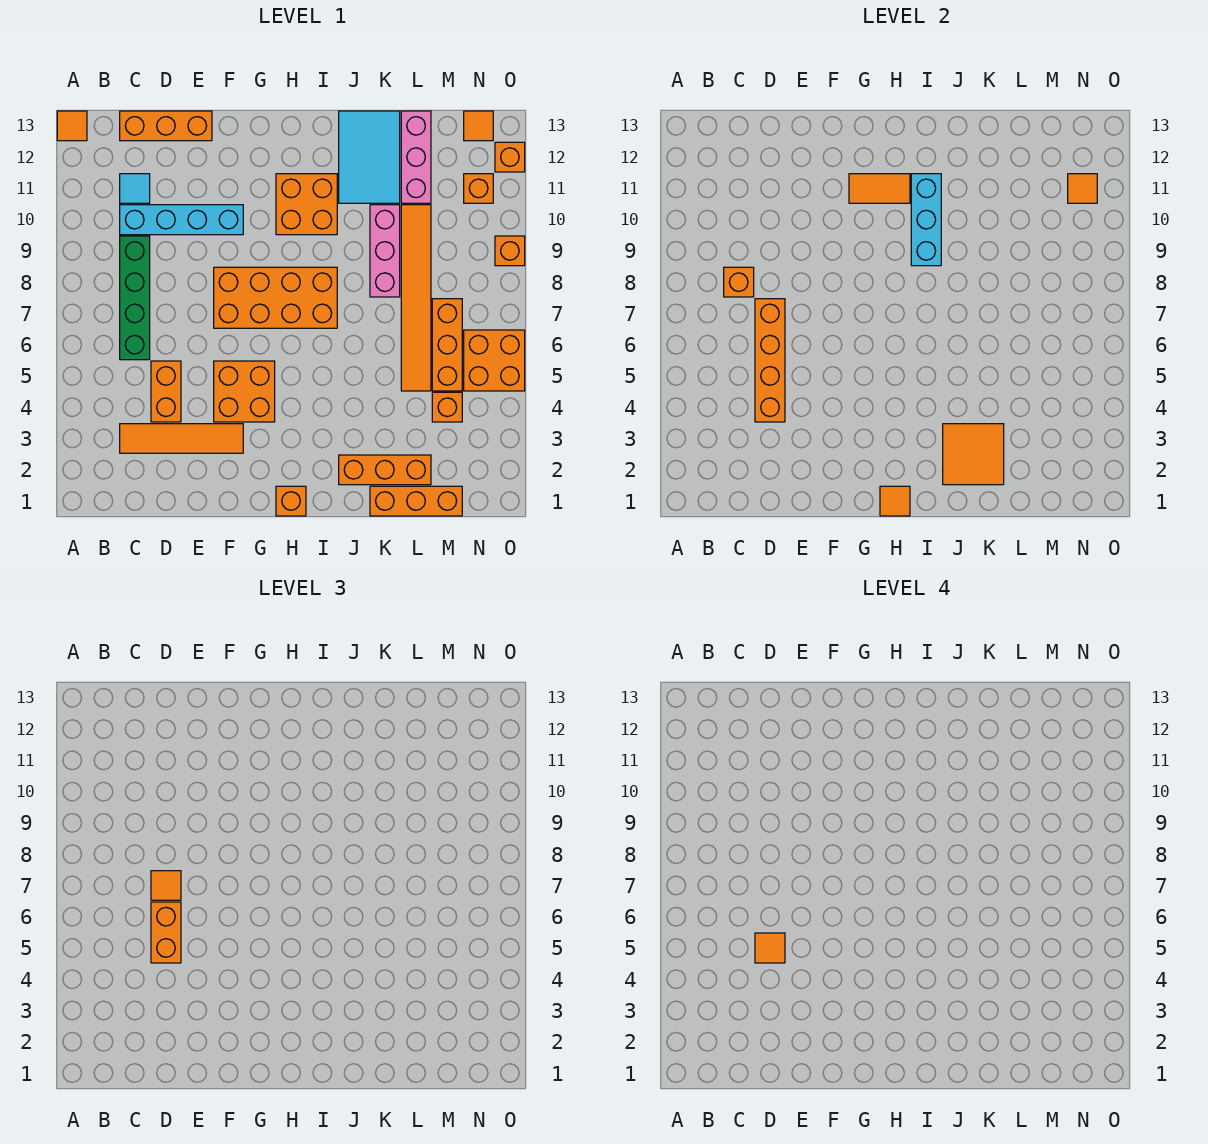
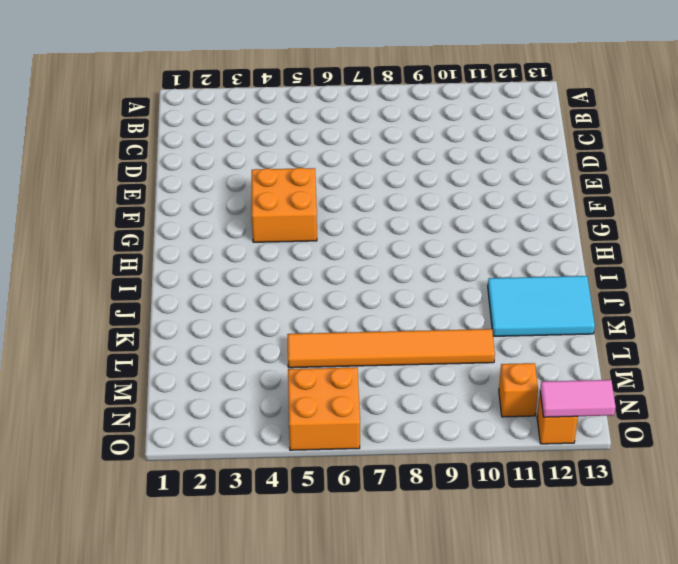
pink 1x2 tile [540,380,616,417] -> none
none -> orange 1x1 tile [57,111,87,141]
none -> orange 1x4 tile [120,424,243,453]
none -> green 1x4 brick [120,236,150,360]
none -> cyan 1x4 brick [120,205,243,235]

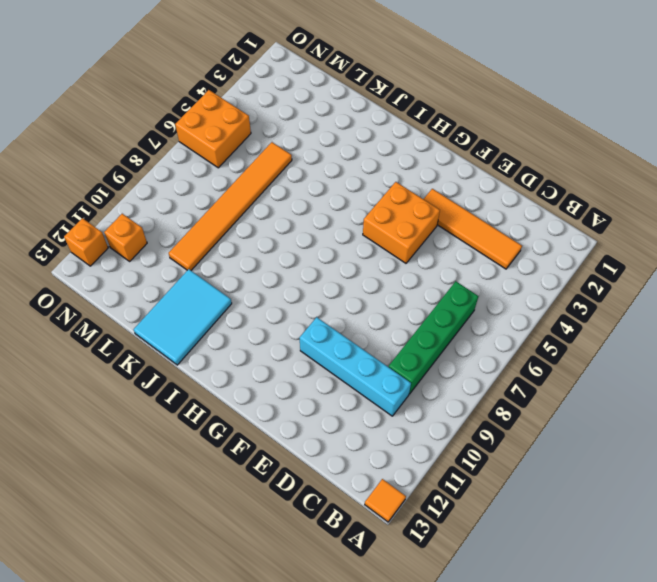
none -> cyan 1x1 tile [120,174,150,203]
none -> orange 1x3 brick [120,111,212,141]
none -> orange 1x2 brick [151,361,181,422]
none -> orange 2x4 brick [214,267,337,328]

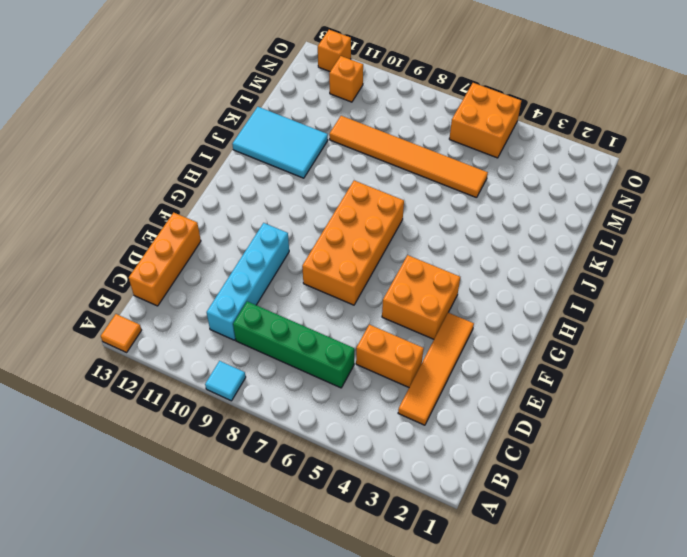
cyan 1x1 tile [205,361,246,401] -> cyan 1x1 tile moved to [120,174,150,203]
none -> orange 1x1 brick [276,486,306,516]
none -> orange 2x2 brick [276,174,337,235]
none -> orange 1x3 brick [339,455,431,485]
none -> orange 1x3 brick [370,486,462,516]

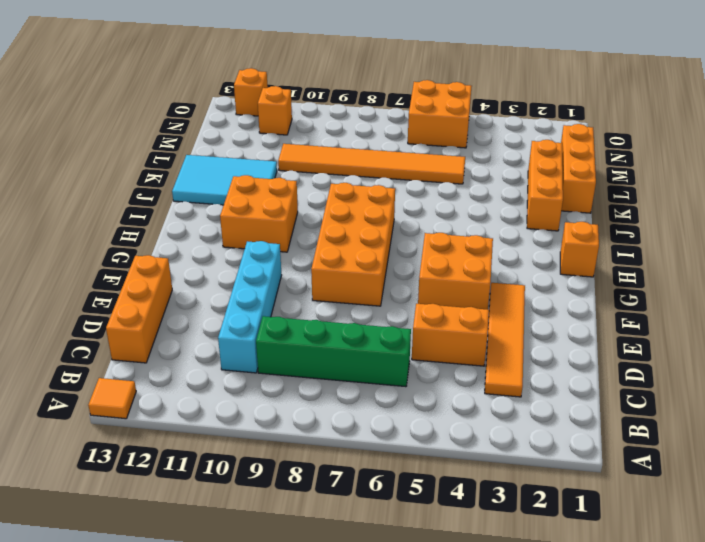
none -> cyan 1x1 tile [120,174,150,203]
none -> pink 1x3 brick [370,205,400,297]
none -> pink 1x3 brick [401,111,431,203]
none -> orange 1x1 brick [432,392,462,422]

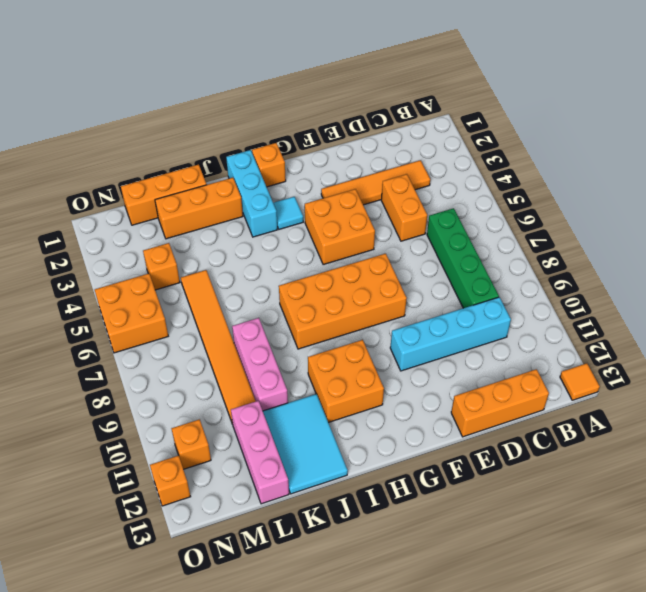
cyan 1x1 tile [273,197,303,229] -> cyan 1x1 tile moved to [120,174,150,203]
cyan 1x3 brick [226,150,277,237] -> cyan 1x3 brick moved to [911,174,941,266]
none -> orange 1x3 brick [432,299,462,391]
none -> orange 1x1 tile [464,111,493,141]
none -> orange 1x1 brick [495,236,525,266]
none -> orange 1x1 brick [724,267,754,297]

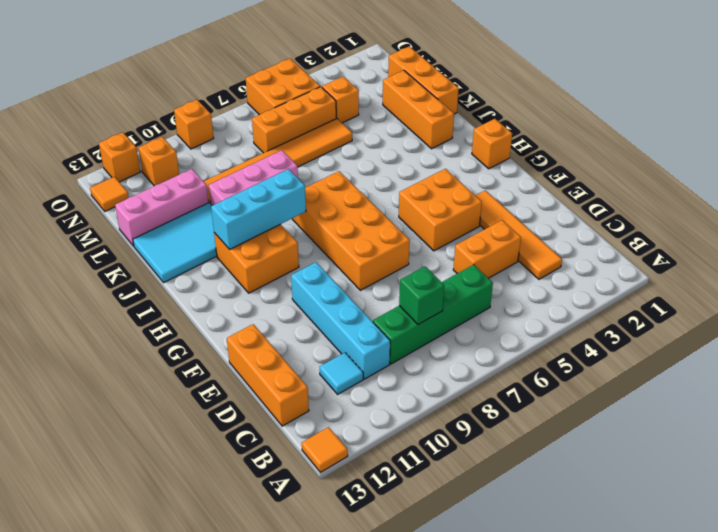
green 1x1 brick [399,266,444,325] -> orange 1x1 brick [724,267,754,297]
none -> orange 1x4 brick [755,299,785,422]
none -> orange 1x2 tile [849,174,910,203]
none -> orange 1x1 tile [880,486,910,516]
none -> orange 2x2 tile [943,424,1004,485]

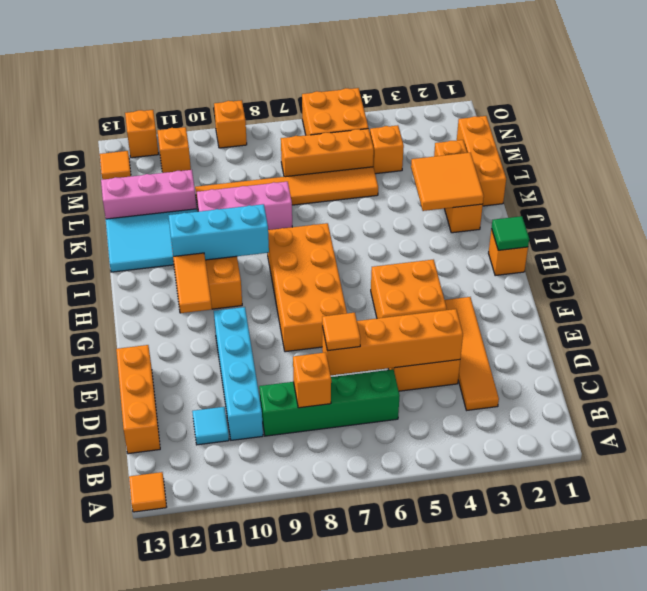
green 1x1 tile [492,216,529,250] -> orange 1x1 tile [880,486,910,516]
none -> orange 1x1 tile [1068,174,1097,203]
none -> orange 1x2 brick [151,902,181,963]
none -> orange 1x1 tile [755,933,785,963]

